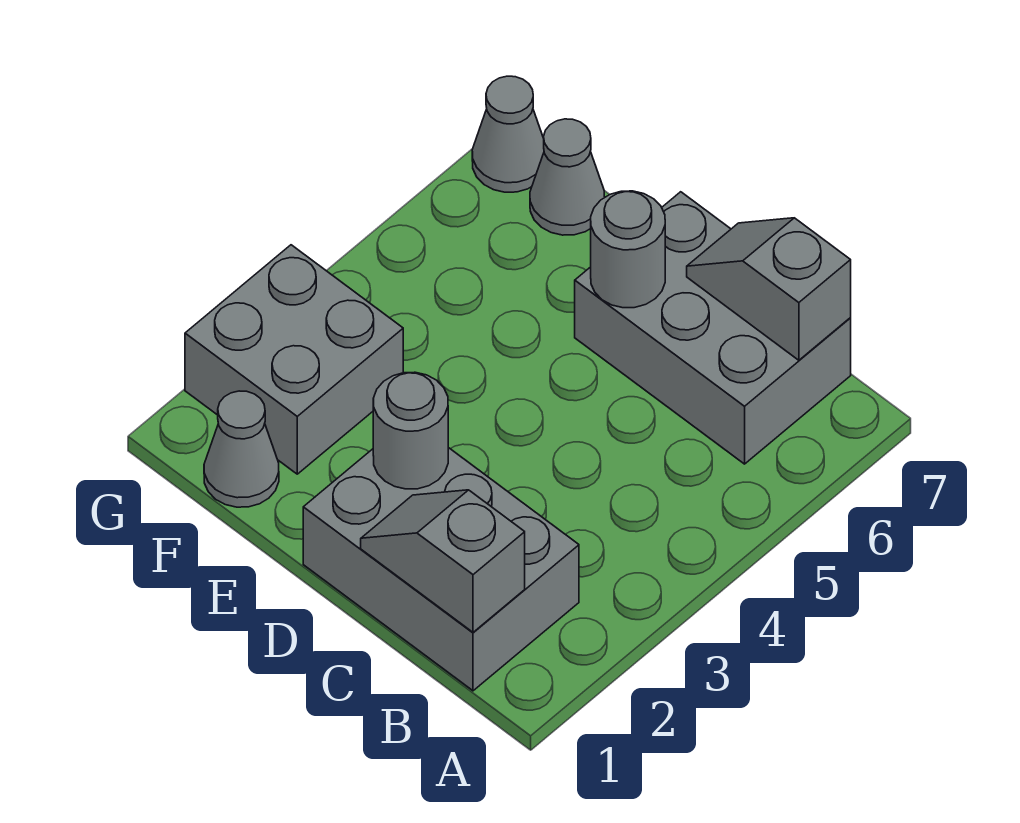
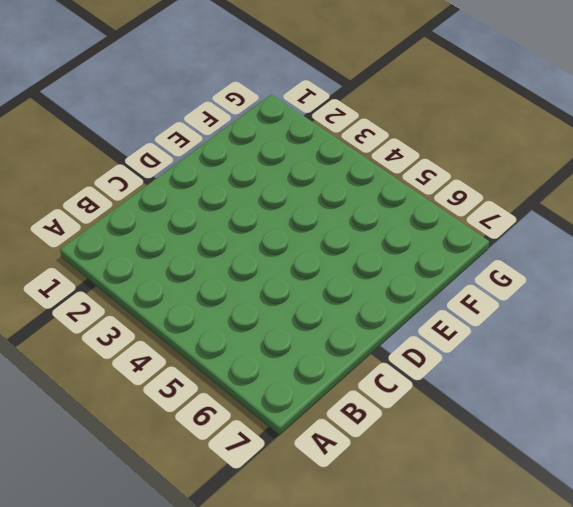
none -> grey 2x3 brick [303,448,579,691]
none -> grey 2x3 brick [575,192,851,464]

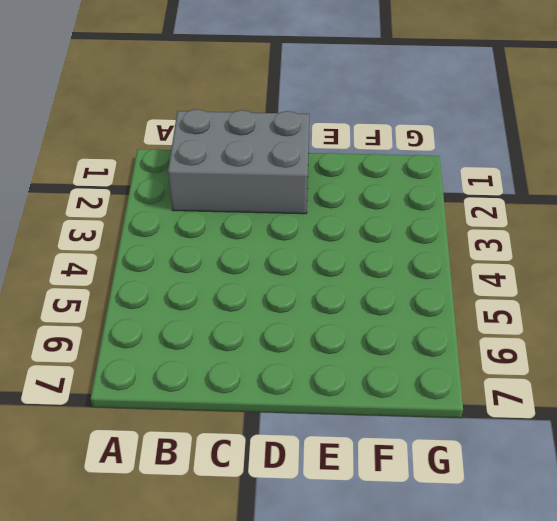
none -> grey 2x3 brick [575,192,851,464]
none -> grey 1x1 cone [204,391,279,507]

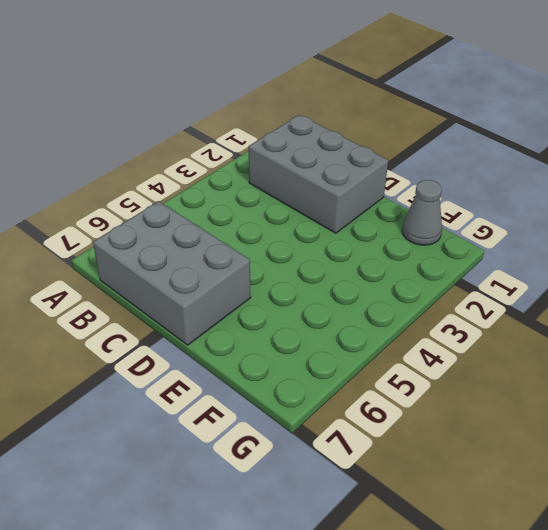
none -> grey 2x2 brick [185,245,403,474]
none -> grey 1x1 cone [530,119,605,235]

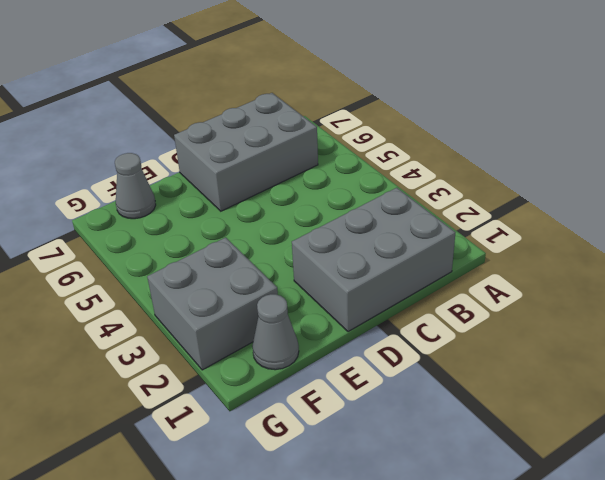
none -> grey 1x1 cone [472,76,544,192]
none -> grey 1x2 slope [361,490,525,632]

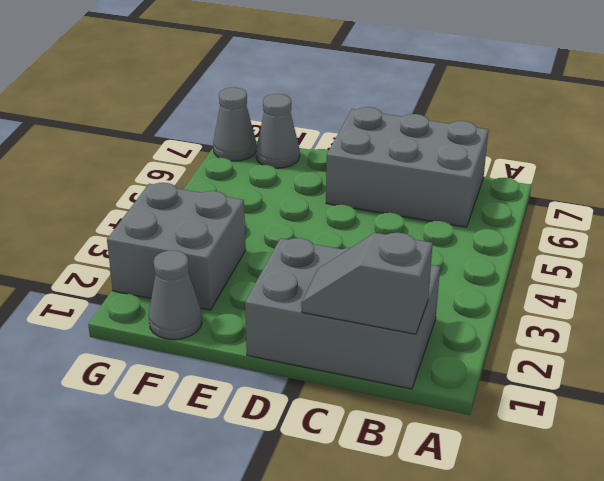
none -> grey 1x2 slope [687,218,851,360]
none -> grey 1x1 round brick [373,372,448,489]

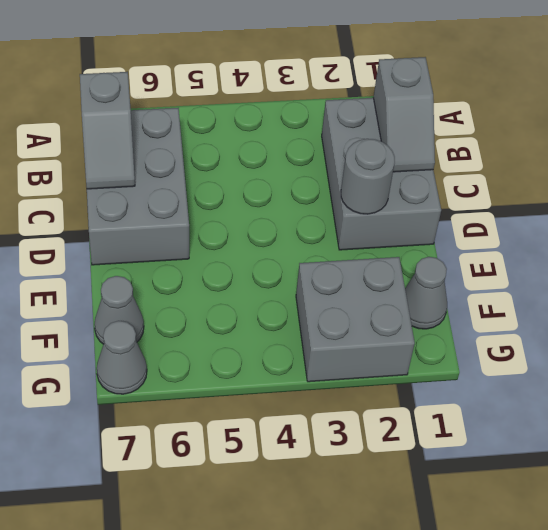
none -> grey 1x1 round brick [591,191,665,308]

